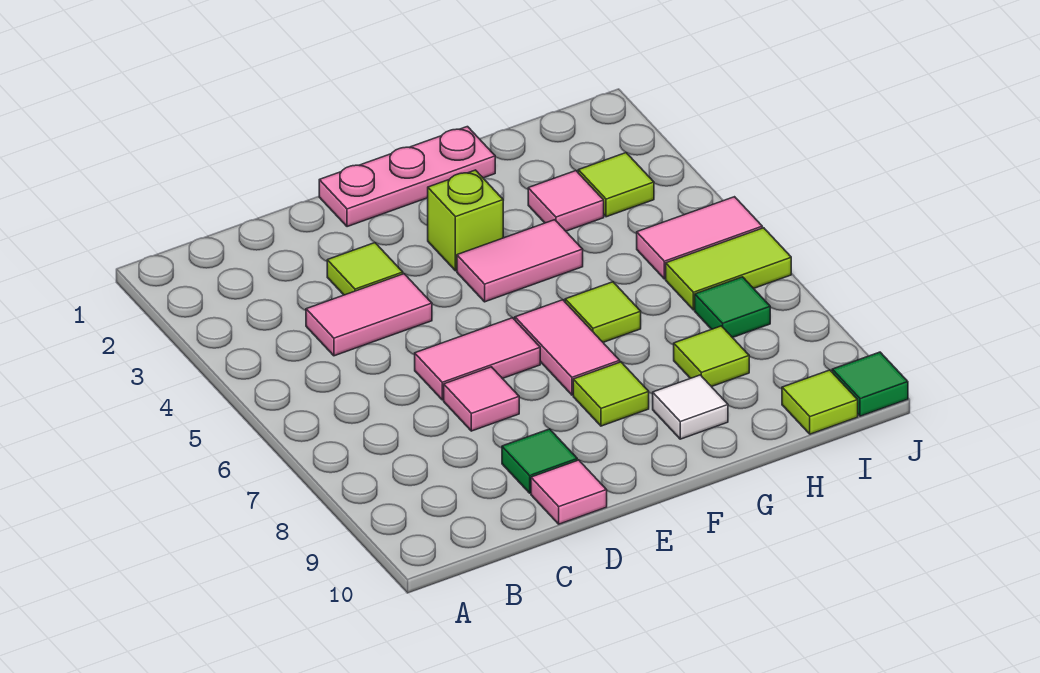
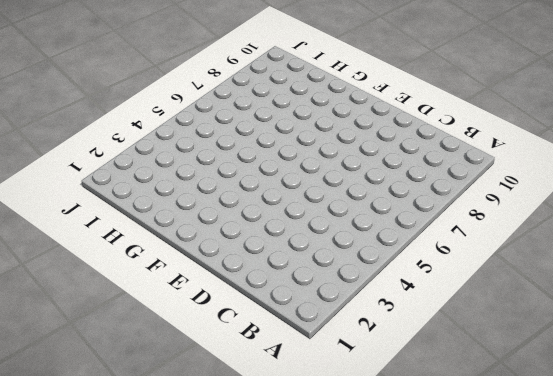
none -> pink 1x2 tile [306,274,432,356]
none -> lime 1x1 tile [327,243,403,295]
none -> pink 1x2 tile [415,318,540,400]

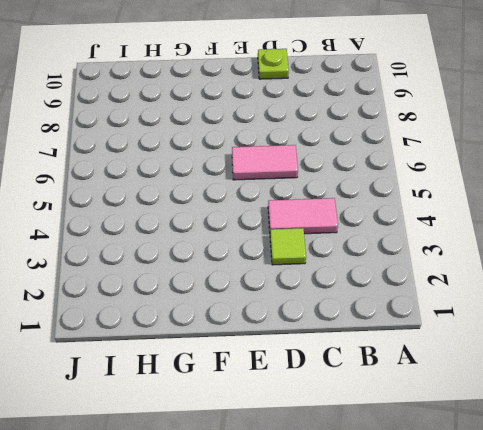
lime 1x1 plate [258,49,289,79] -> pink 1x1 tile [531,460,607,524]
none -> pink 1x1 tile [444,367,519,431]
none -> green 1x1 tile [502,429,577,493]
none -> pink 1x3 plate [319,127,495,227]

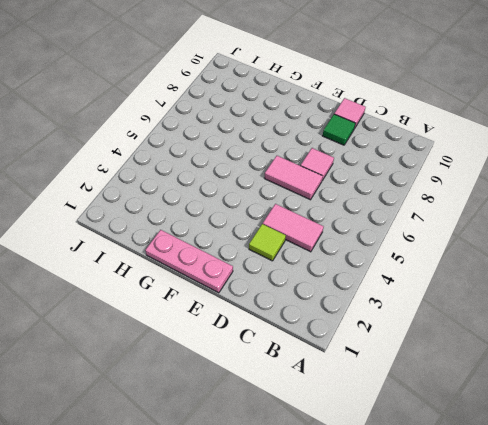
none -> lime 1x1 brick [428,170,503,271]
none -> pink 1x2 tile [457,220,583,302]
none -> pink 1x2 tile [515,300,620,395]

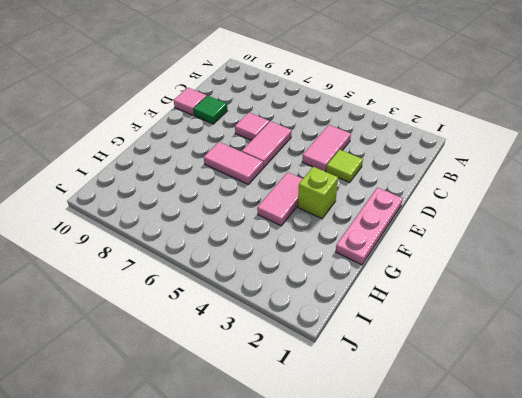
none -> lime 1x1 tile [573,362,649,426]
none -> lime 1x1 tile [565,282,641,342]
none -> white 1x1 tile [653,375,728,439]

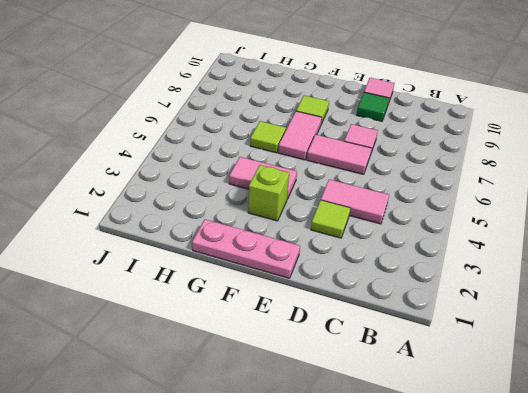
none -> white 1x1 tile [653,375,728,439]
none -> pink 1x1 tile [528,171,604,231]
none -> lime 1x1 tile [674,326,749,387]

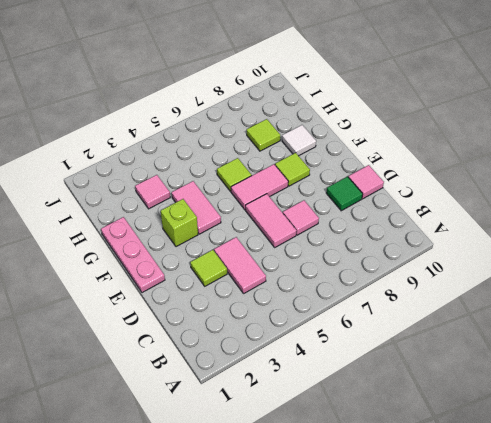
none -> lime 1x1 tile [578,153,654,217]
none -> pink 1x2 tile [637,197,762,279]
none -> lime 1x2 tile [666,228,791,310]

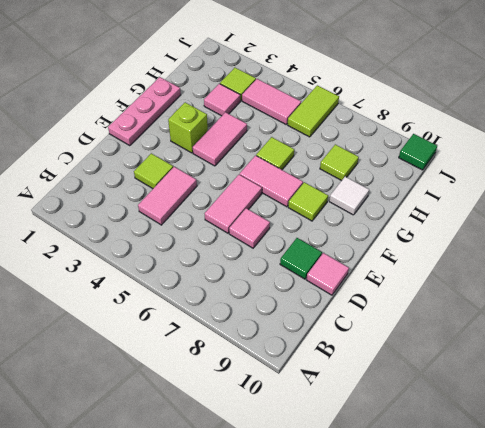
pink 1x2 tile [242,79,301,124] -> pink 1x2 tile turned to [637,197,762,279]
none -> green 1x1 tile [695,277,770,338]
none -> lime 1x1 tile [782,370,858,434]

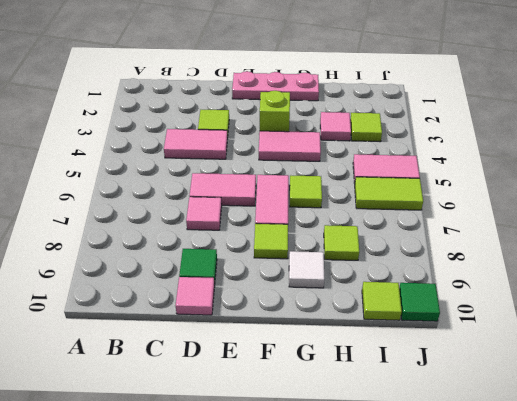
none -> green 1x1 tile [695,277,770,338]

